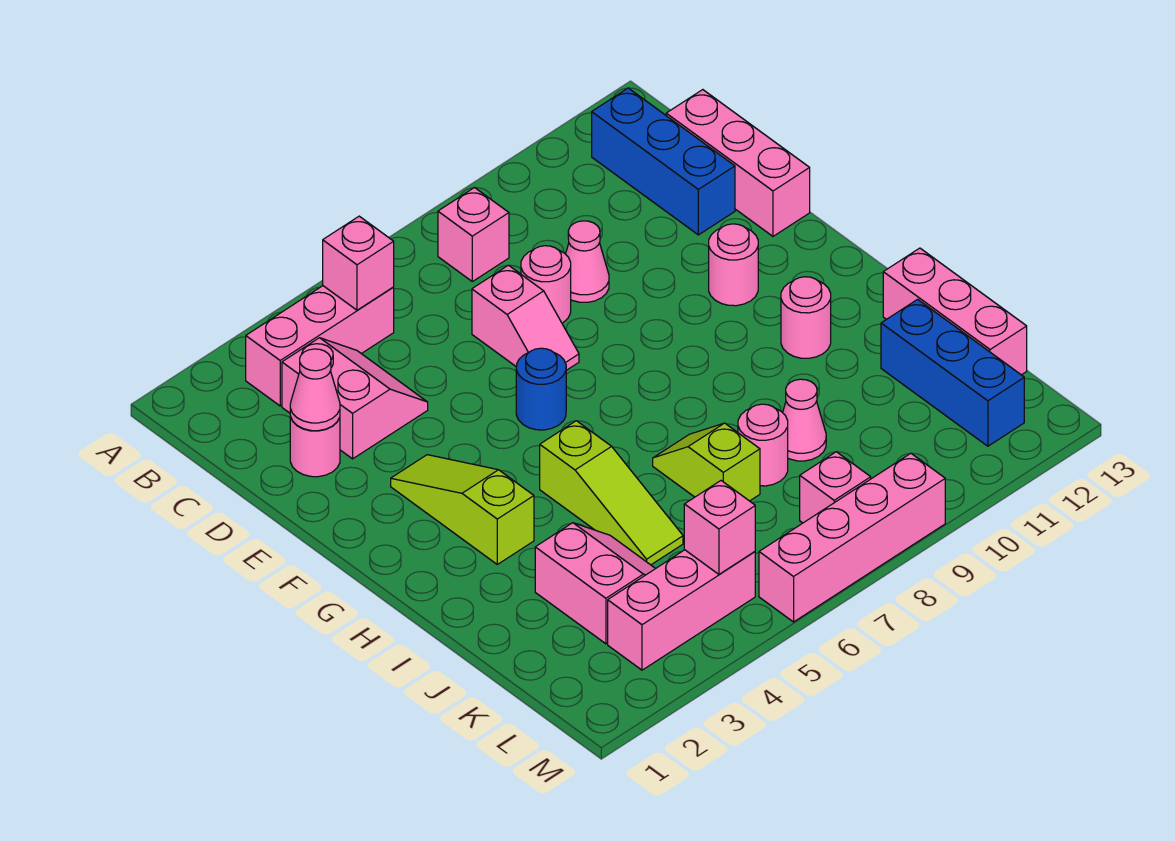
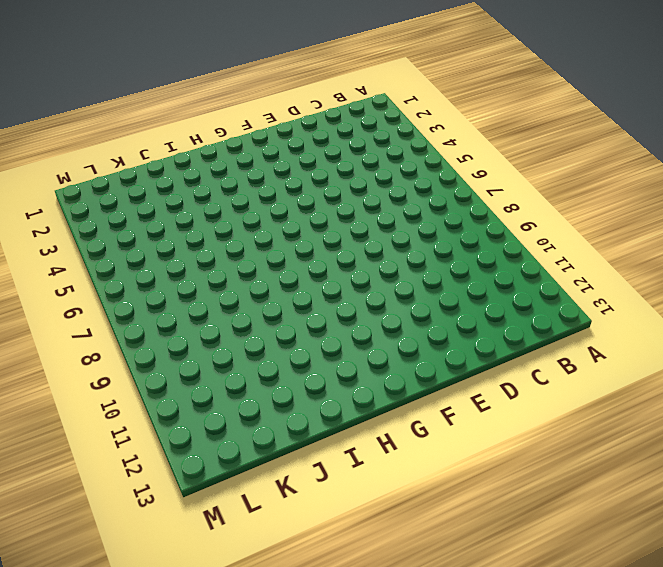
none -> pink 1x3 brick [246,286,394,406]
none -> pink 1x1 brick [438,188,509,281]
none -> blue 1x3 brick [592,88,735,235]

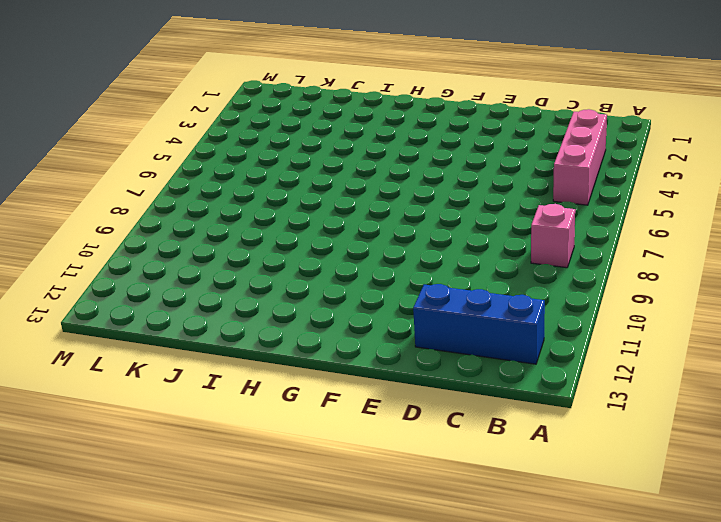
none -> pink 2x2 slope [282,338,428,459]
none -> pink 1x3 brick [666,90,810,236]
none -> pink 1x1 round brick [290,417,340,477]

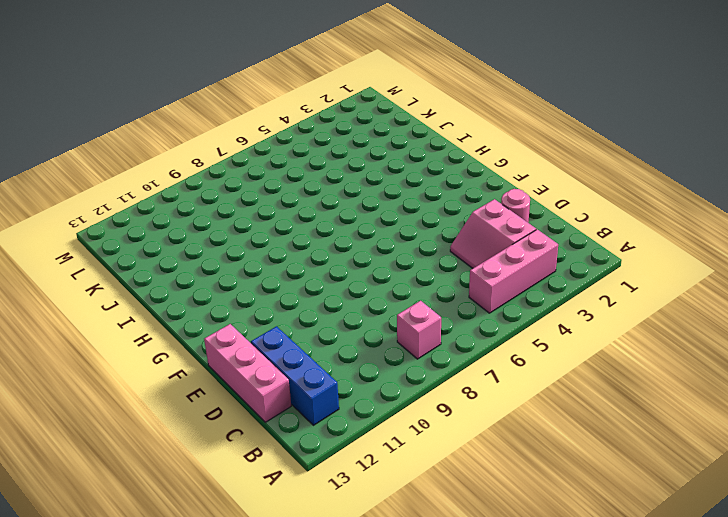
none -> pink 1x2 slope [472,265,579,370]
none -> pink 1x1 round brick [521,246,571,323]
none -> pink 1x1 cone [566,221,609,302]

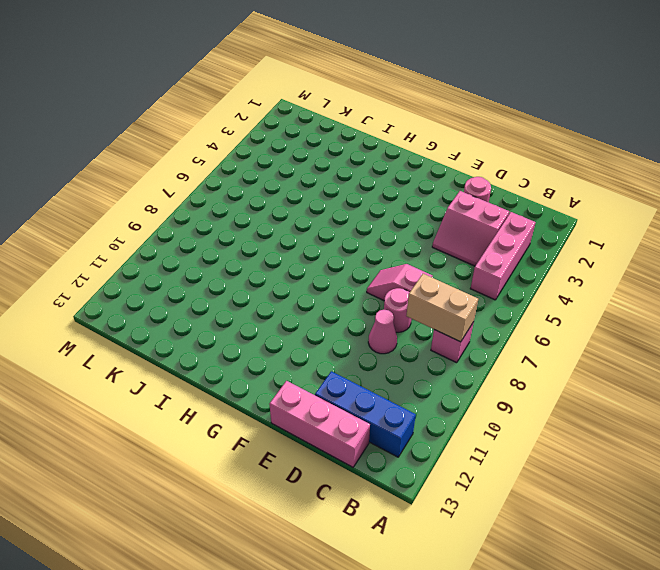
tan 1x2 brick [406,274,478,342] -> none
none -> lime 1x3 slope [391,455,534,564]
none -> blue 1x1 round brick [516,348,566,430]
none -> pink 1x1 round brick [709,224,758,306]

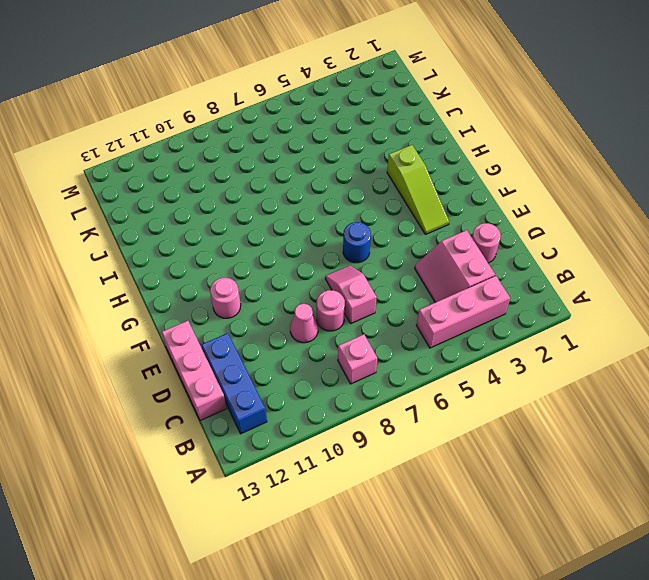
none -> lime 1x3 slope [540,421,683,565]
none -> pink 1x1 round brick [781,277,831,358]
none -> lime 1x2 slope [653,423,760,501]

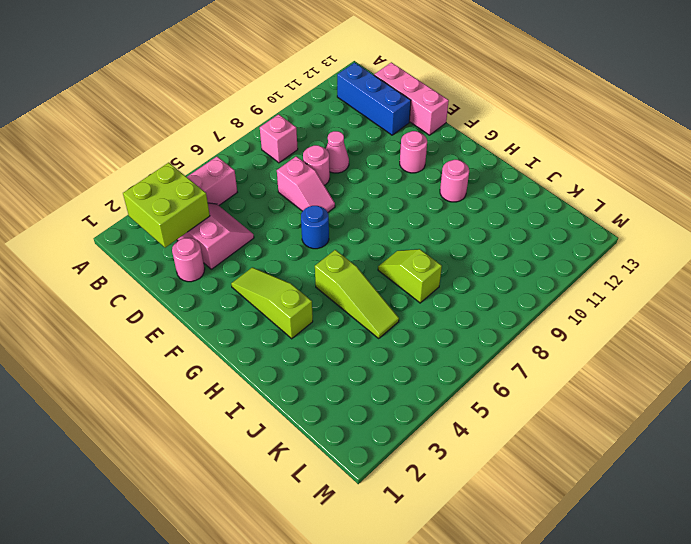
lime 2x2 brick [123,163,210,248] -> none
none -> pink 1x3 brick [883,248,1027,375]
none -> pink 2x2 slope [535,523,655,644]
none -> pink 1x1 round brick [738,404,788,486]

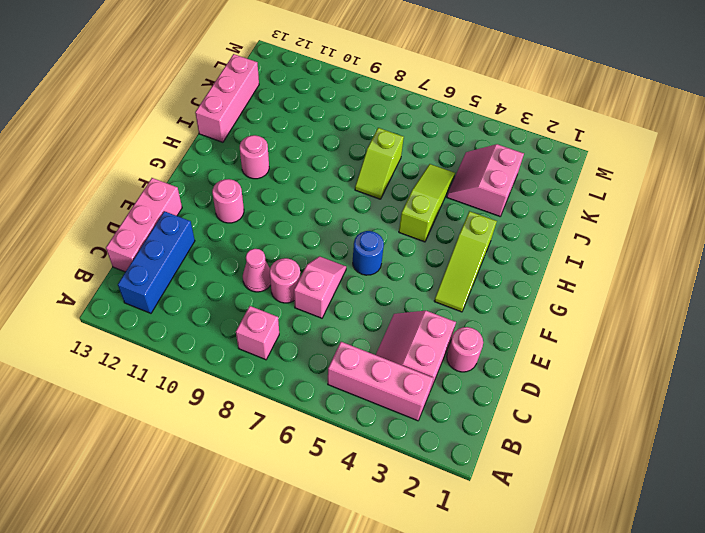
none -> pink 1x1 round brick [738,404,788,486]
none -> pink 1x1 cone [783,379,826,461]
none -> blue 1x3 brick [881,299,1024,446]

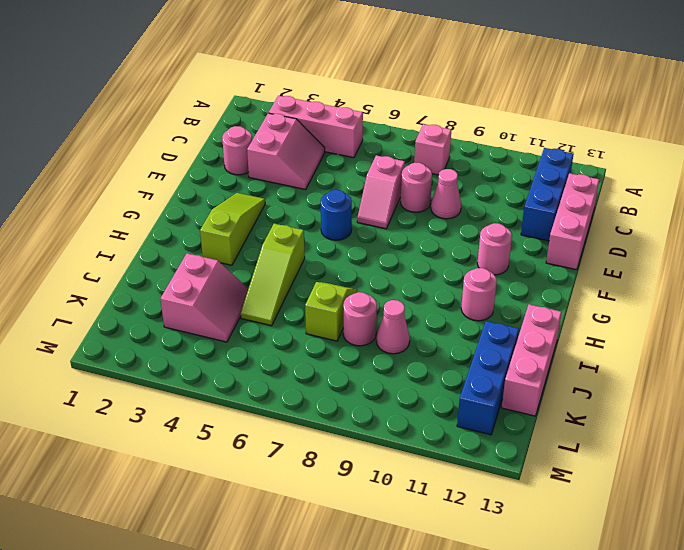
none -> pink 1x3 brick [608,550,755,670]
none -> pink 1x1 brick [800,452,871,523]
none -> pink 1x4 brick [759,453,945,622]

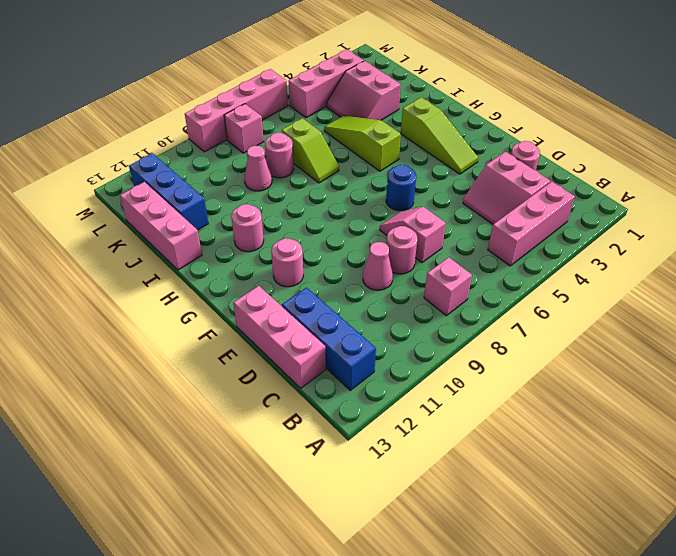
none -> pink 1x1 brick [323,216,394,310]
none -> pink 1x1 cone [290,349,340,431]
none -> pink 1x1 brick [684,481,755,574]

